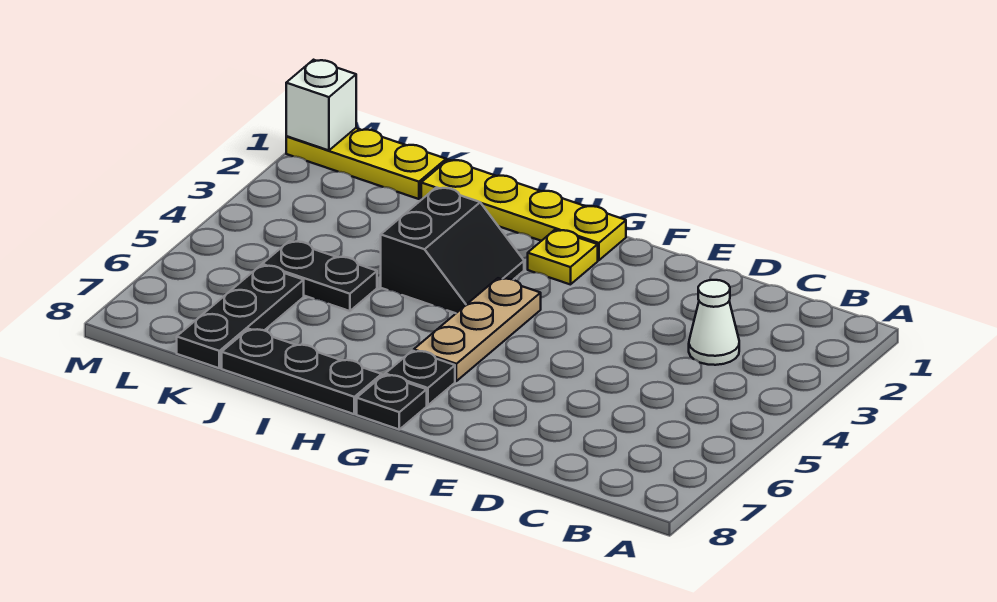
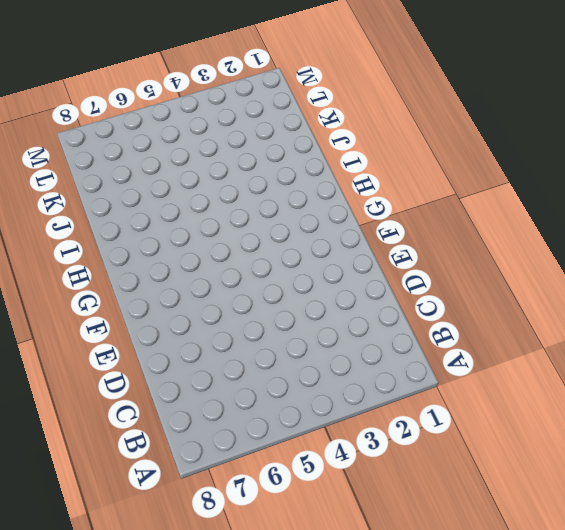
none -> white 1x1 cone [689,280,739,365]
none -> yellow 1x4 plate [421,160,626,260]
none -> yellow 1x1 plate [528,230,598,285]

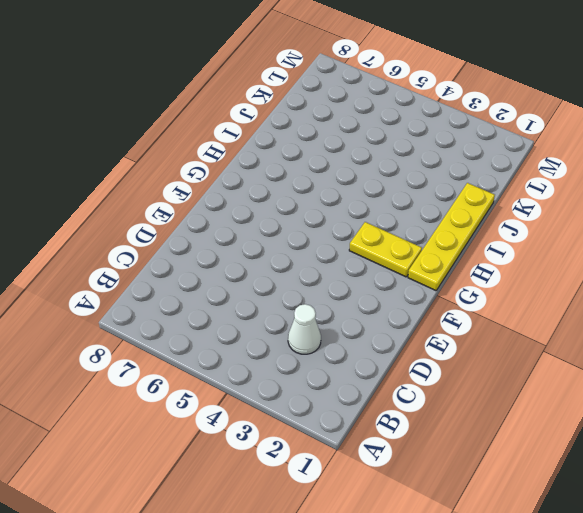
yellow 1x2 plate [349,222,422,277] -> yellow 1x1 plate [528,230,598,285]
none -> tan 1x3 plate [414,278,541,381]
none -> black 1x1 plate [385,351,455,405]
none -> black 1x1 plate [357,375,427,429]

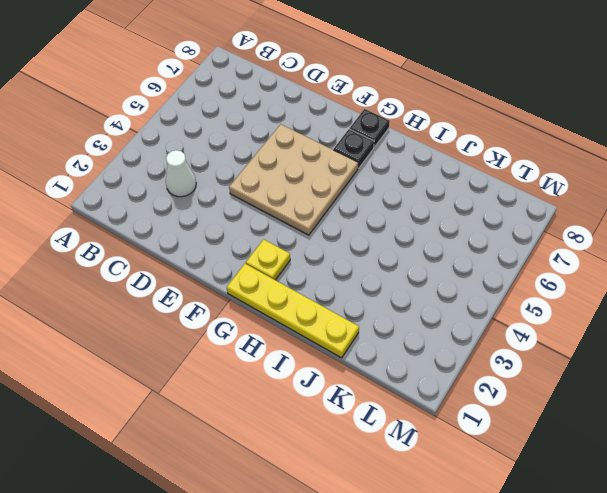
tan 3x3 plate [229,124,358,235] -> tan 1x3 plate [414,278,541,381]
none -> black 2x2 slope [381,187,524,313]
none -> black 1x3 plate [222,329,382,414]
none -> black 1x2 plate [262,241,377,311]

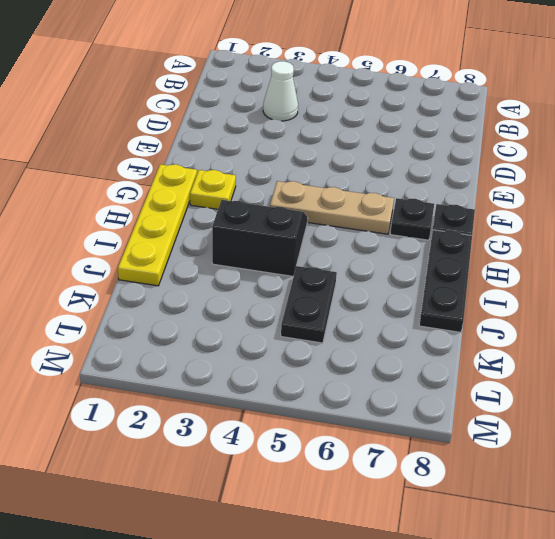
none -> yellow 1x3 plate [286,128,446,199]
none -> black 1x3 plate [177,265,304,368]
none -> white 1x1 brick [286,60,356,150]

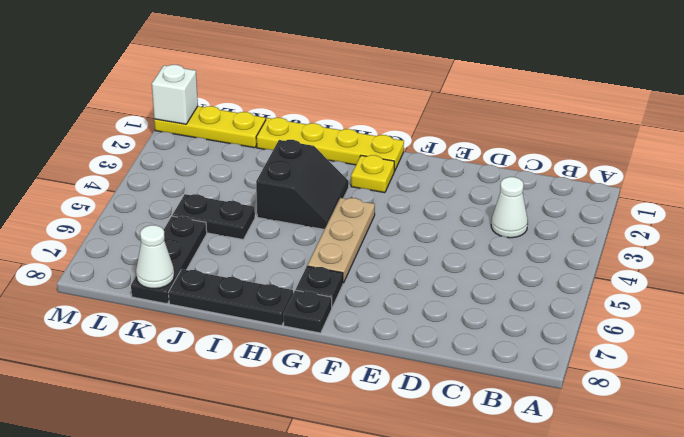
white 1x1 cone [136,225,174,289] -> none

